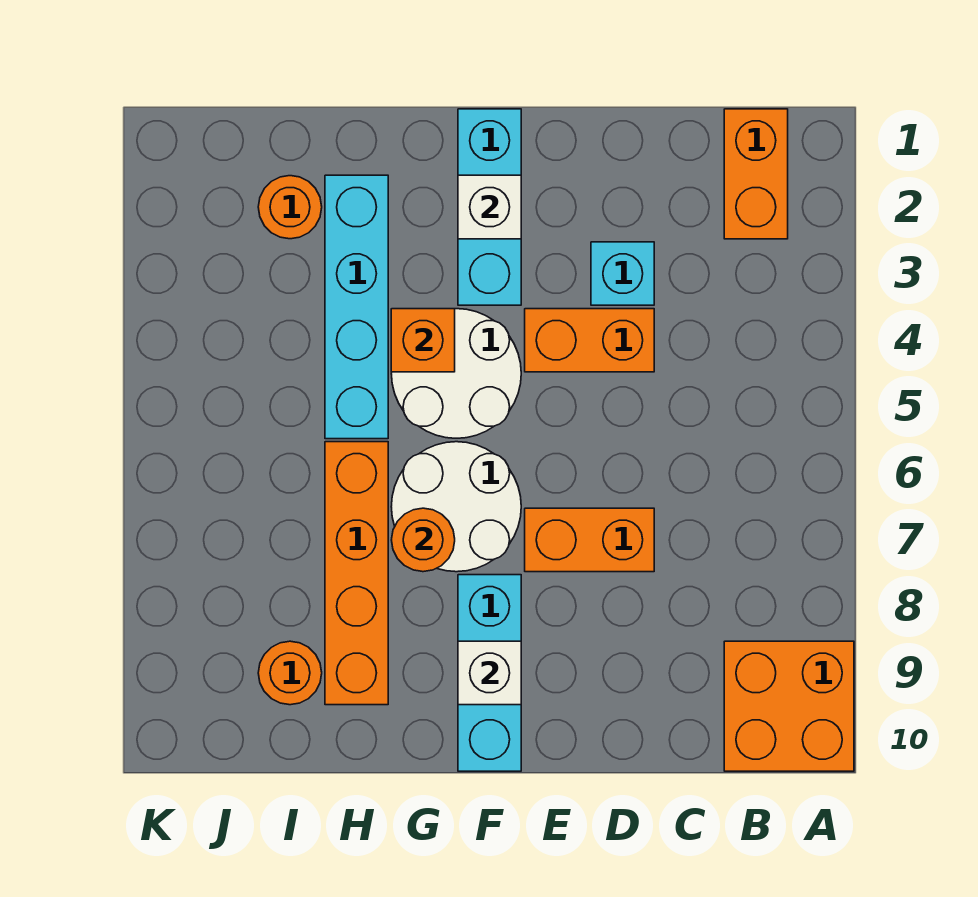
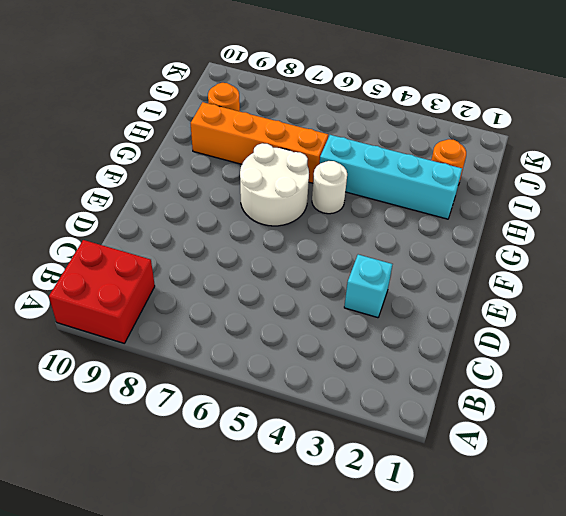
red 2x2 brick [49,240,155,343] -> orange 2x2 brick [724,641,854,771]
white 1x1 round brick [312,161,347,214] -> white 2x2 round brick [391,309,521,438]
none -> orange 1x2 brick [724,109,788,239]
none -> orange 1x2 brick [525,309,654,372]
none -> orange 1x2 brick [525,508,654,572]

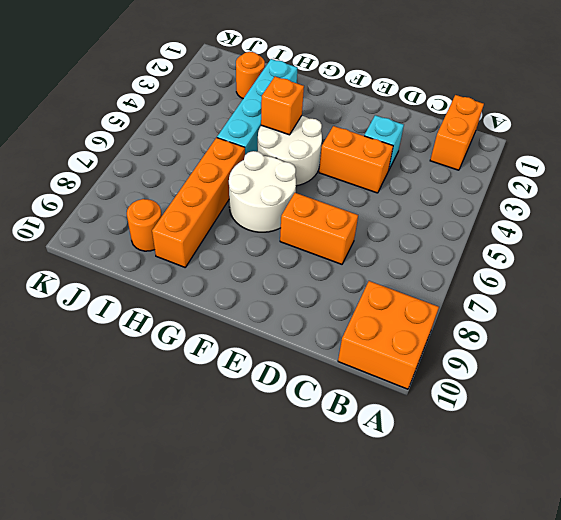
none -> cyan 1x3 brick [458,109,521,305]
none -> cyan 1x3 brick [458,575,521,771]
none -> white 1x1 brick [458,175,521,239]

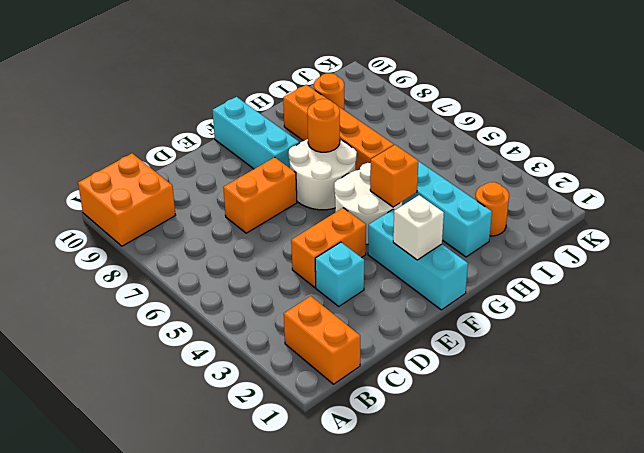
none -> white 1x1 brick [458,641,521,705]

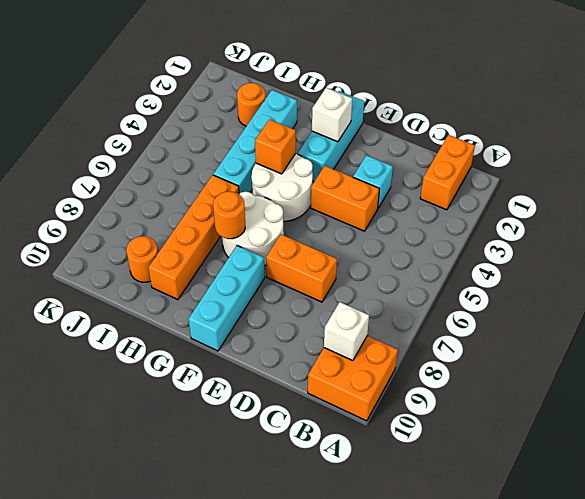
white 1x1 brick [324,302,369,361] -> white 1x1 brick moved to [458,641,521,705]

